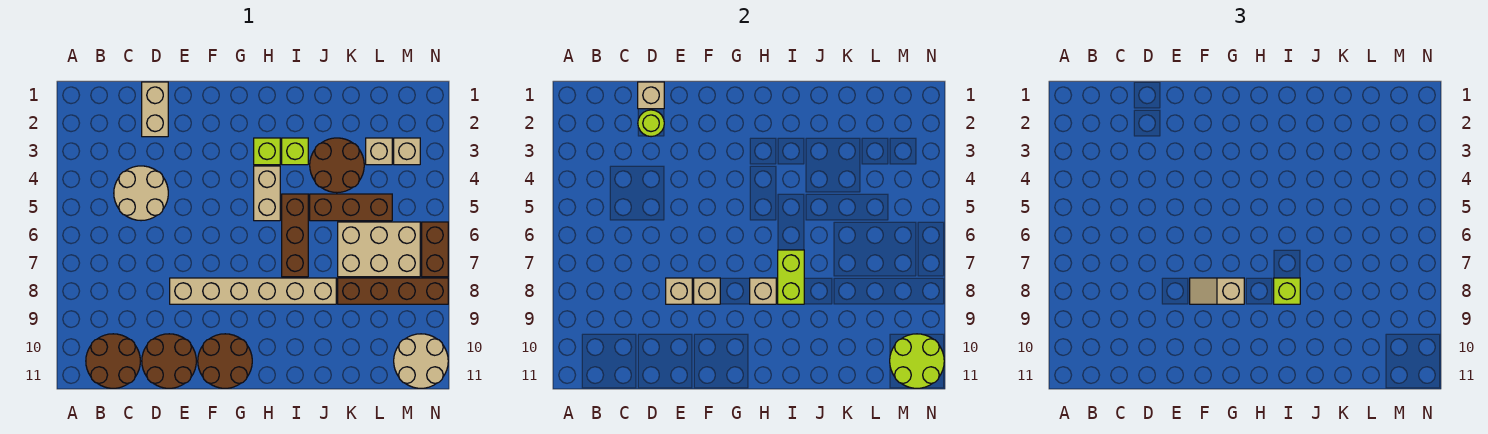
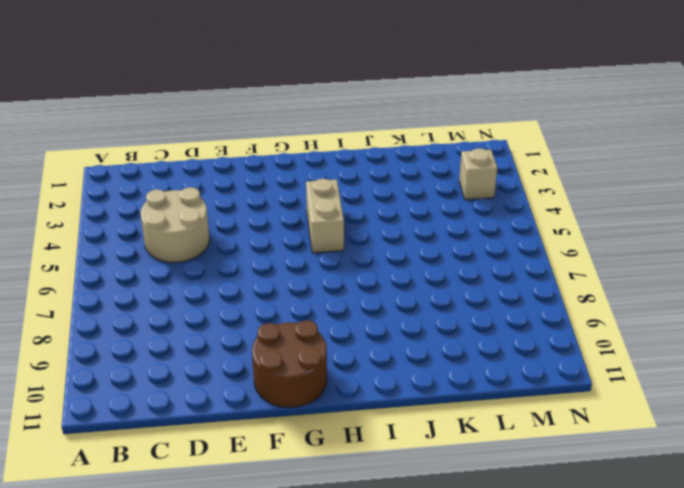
none -> brown 2x2 round brick [86,334,140,388]
none -> tan 1x2 brick [142,82,168,137]
none -> brown 2x2 round brick [142,334,196,388]

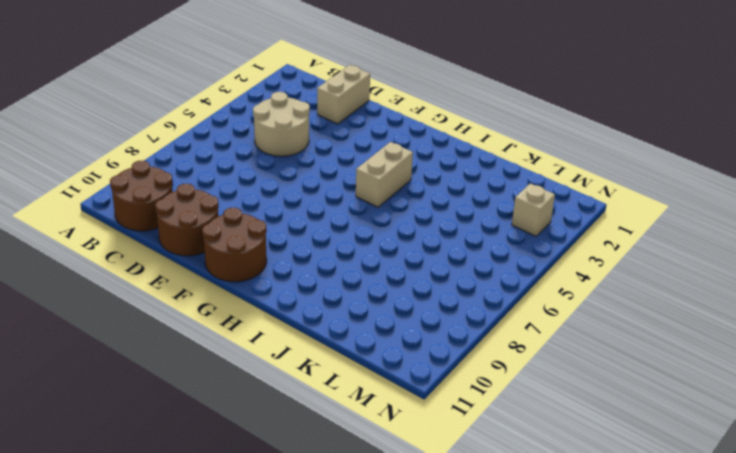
none -> tan 1x6 brick [170,278,336,304]
none -> lime 1x1 brick [254,138,280,165]
none -> lime 1x1 brick [282,138,308,165]

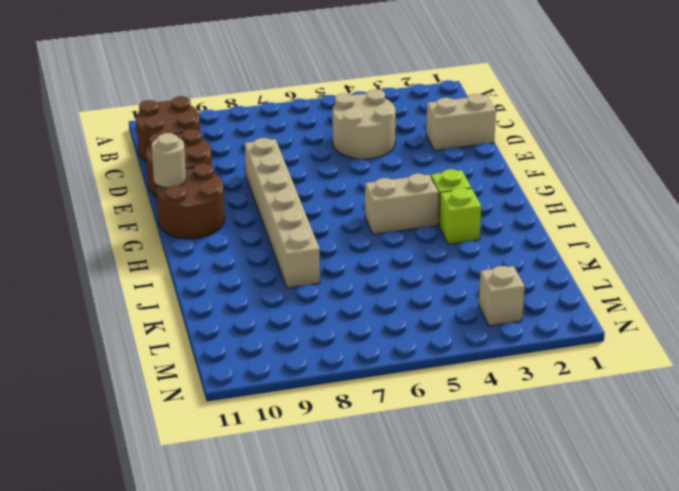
tan 1x1 round brick [152,133,186,188] -> none
none -> brown 1x3 brick [282,194,308,277]
none -> brown 2x2 round brick [310,138,364,193]
none -> brown 1x3 brick [310,194,392,221]

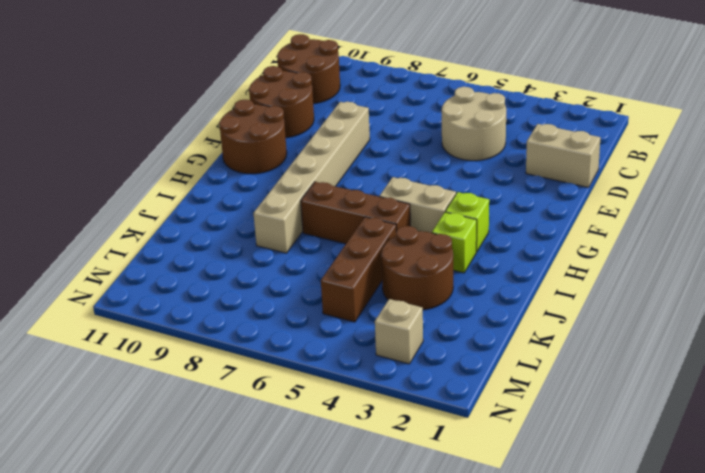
none -> tan 2x3 brick [338,222,420,277]
none -> brown 1x4 brick [338,278,448,304]
none -> tan 1x1 brick [366,138,392,165]

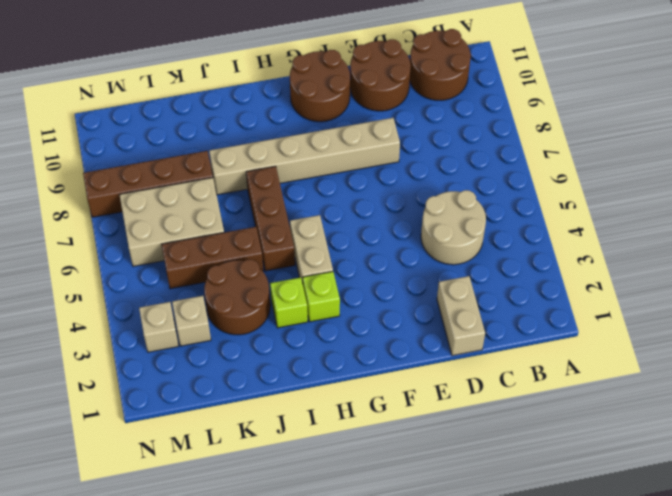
none -> tan 2x2 round brick [394,334,448,388]
none -> brown 1x2 brick [422,222,448,277]
none -> tan 1x1 brick [638,82,664,109]

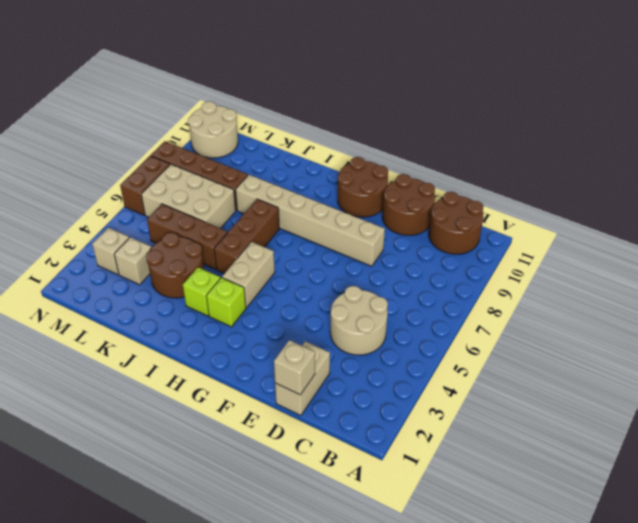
none -> lime 1x1 round brick [638,110,664,137]
none -> tan 1x1 brick [666,278,692,304]
none -> tan 1x1 brick [694,278,720,304]

